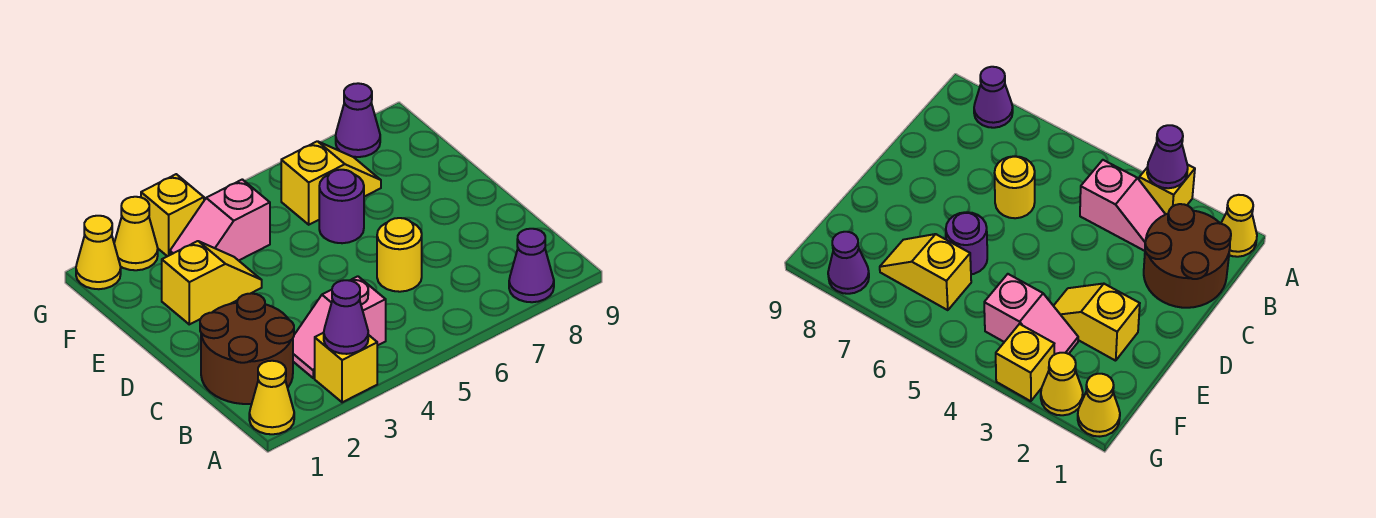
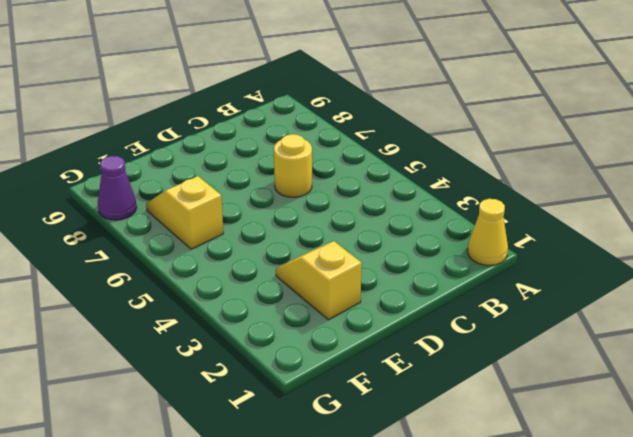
none -> yellow 1x1 brick [315,333,377,402]
none -> purple 1x1 cone [509,229,554,302]
none -> brown 2x2 round brick [200,293,294,404]

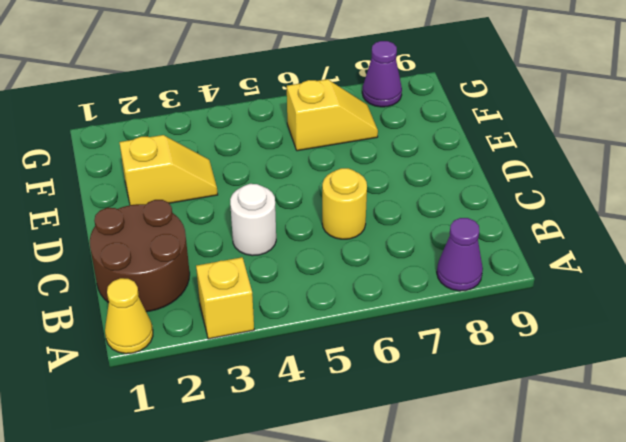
white 1x1 round brick [230,184,276,256] -> none
none -> pink 1x2 slope [293,276,386,378]
none -> purple 1x1 round brick [319,170,364,243]
none -> pink 1x2 slope [170,179,270,261]

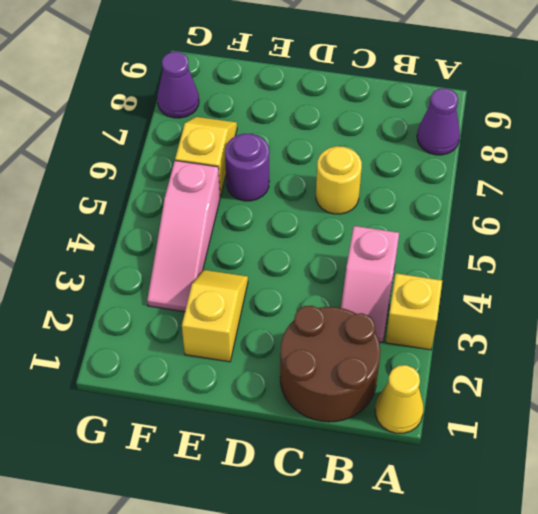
pink 1x3 slope [147,161,220,312] -> pink 1x2 slope [170,179,270,261]
none -> yellow 1x1 cone [76,216,121,289]
none -> yellow 1x1 cone [114,197,158,270]
none -> yellow 1x1 brick [141,174,204,256]

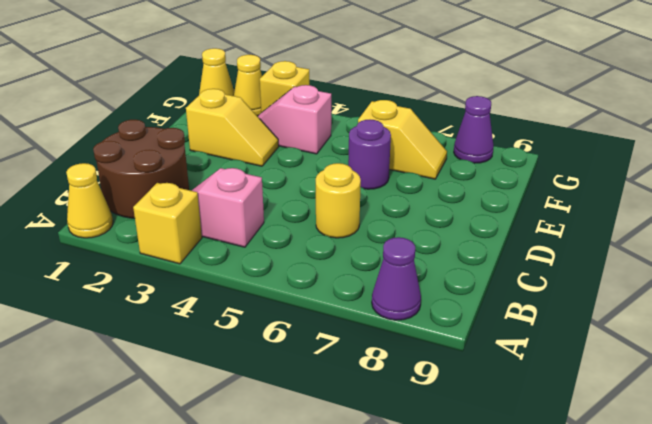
none -> purple 1x1 cone [324,280,368,354]

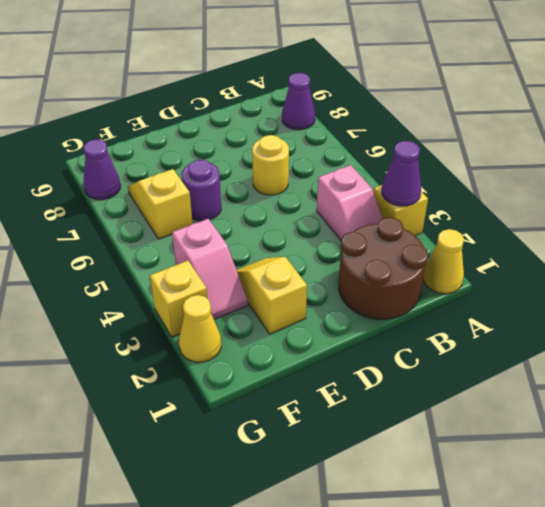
none -> yellow 1x1 cone [76,216,121,289]

